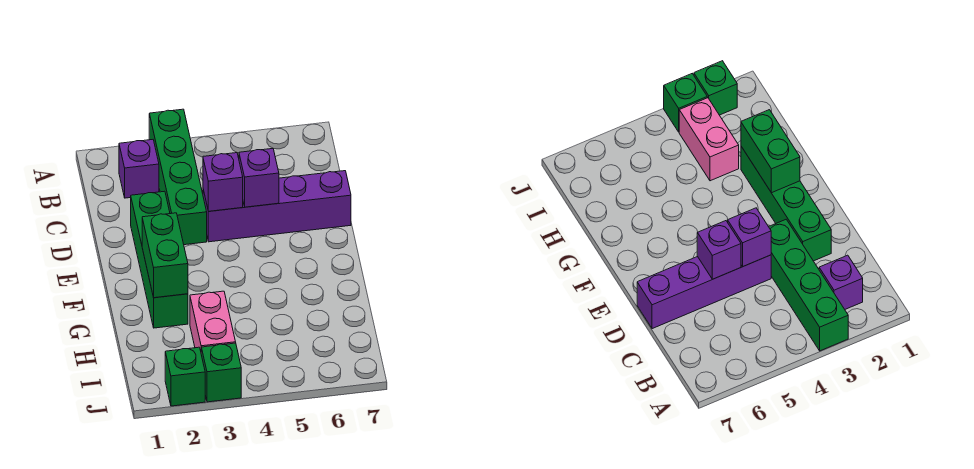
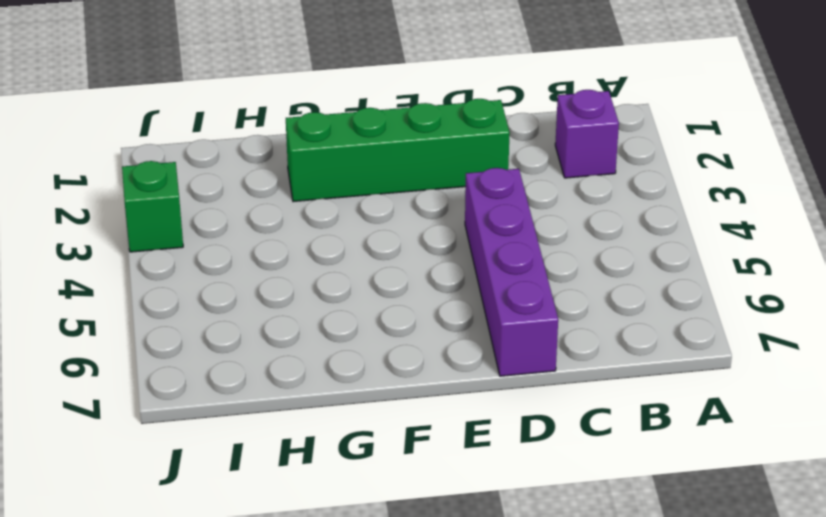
none -> green 1x4 brick [149,109,207,245]
none -> pink 1x2 brick [190,291,236,351]

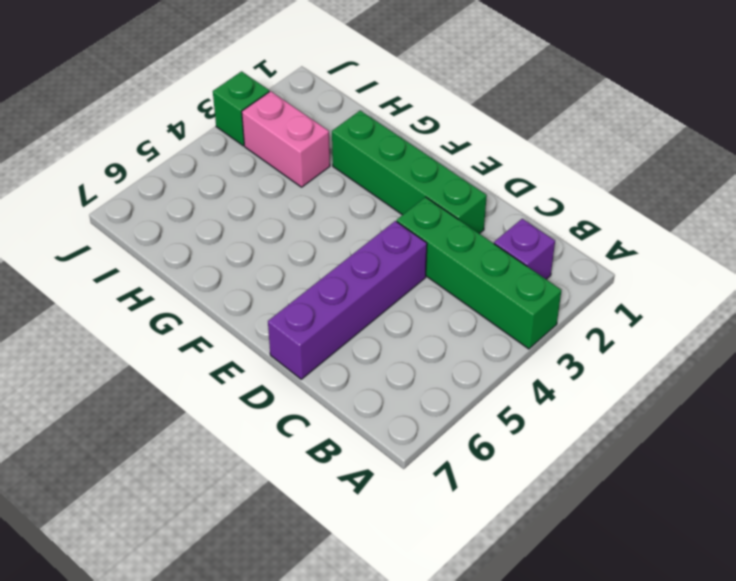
none -> green 1x1 brick [165,347,205,406]
none -> purple 1x1 brick [203,153,243,211]

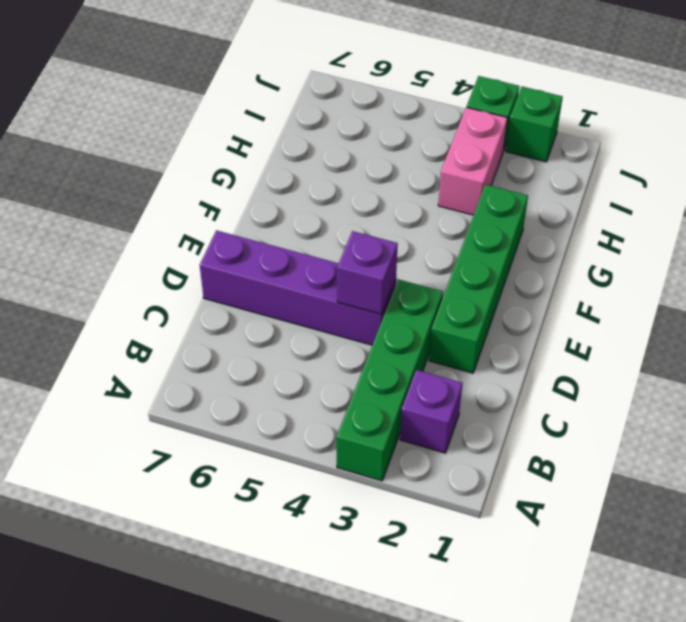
none -> purple 1x1 brick [239,149,279,207]
none -> green 1x2 brick [142,213,188,298]

